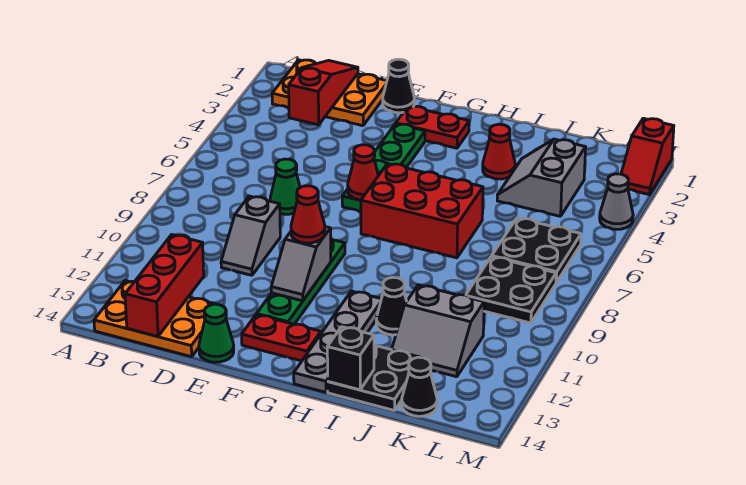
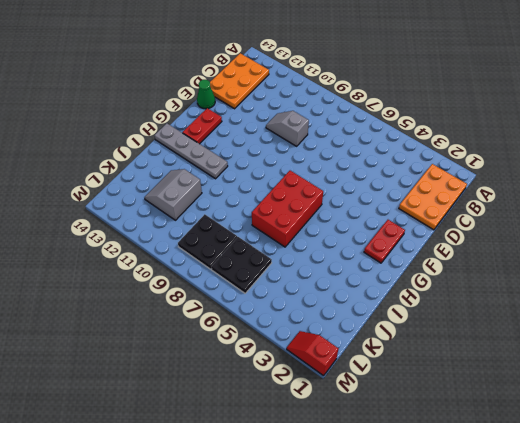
none -> green 1x1 cone [270,159,300,214]
none -> black 1x1 cone [383,59,414,113]
none -> green 1x4 plate [342,124,425,211]

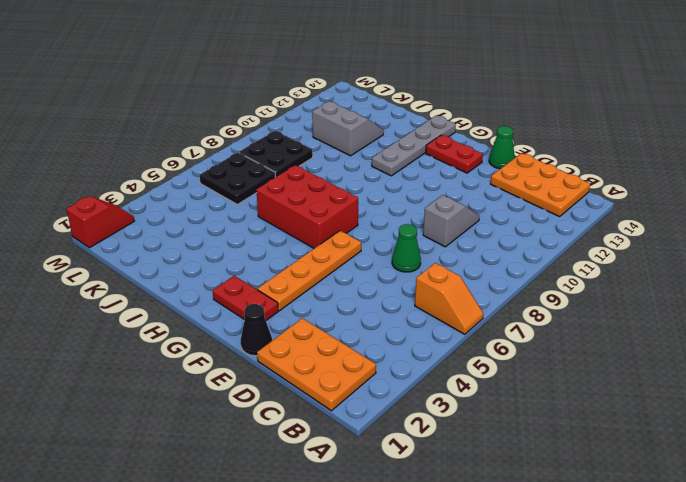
orange 1x2 slope [415,263,483,334] -> none
orange 1x4 plate [257,231,361,311] -> green 1x4 plate [342,124,425,211]
none -> green 1x4 plate [257,239,345,324]
none -> red 1x1 cone [483,124,515,179]
none -> black 1x1 cone [376,277,407,335]

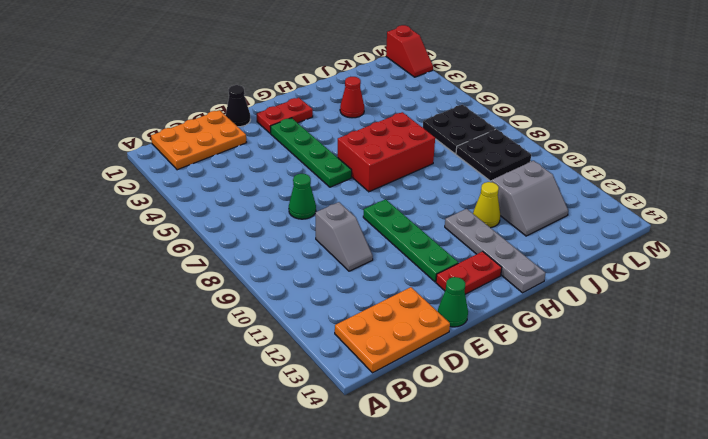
yellow 1x1 cone [473,182,500,228] -> black 1x1 cone [376,277,407,335]
none -> black 2x2 plate [328,345,421,411]
none -> grey 2x2 slope [497,139,586,216]
none -> black 1x1 cone [402,357,437,416]

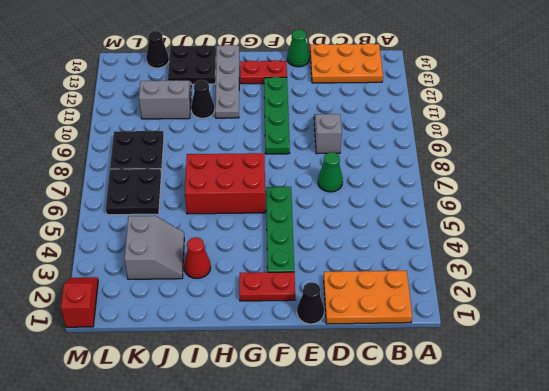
none -> grey 1x1 cone [600,174,633,229]
none -> red 1x3 slope [289,61,358,125]
none -> red 1x3 brick [125,235,204,336]

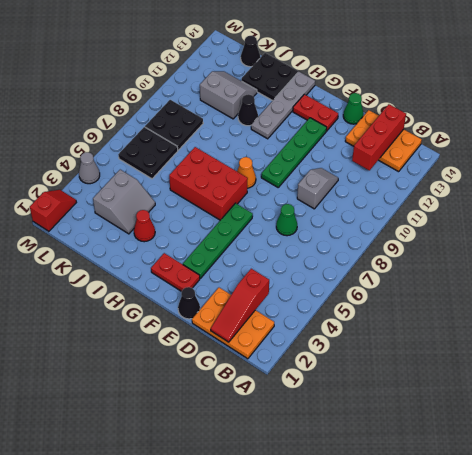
orange 1x1 cone [237,157,256,188] -> none
none -> red 1x1 cone [348,145,378,200]
none -> grey 1x2 slope [271,227,331,301]
none -> black 1x1 brick [327,327,374,390]

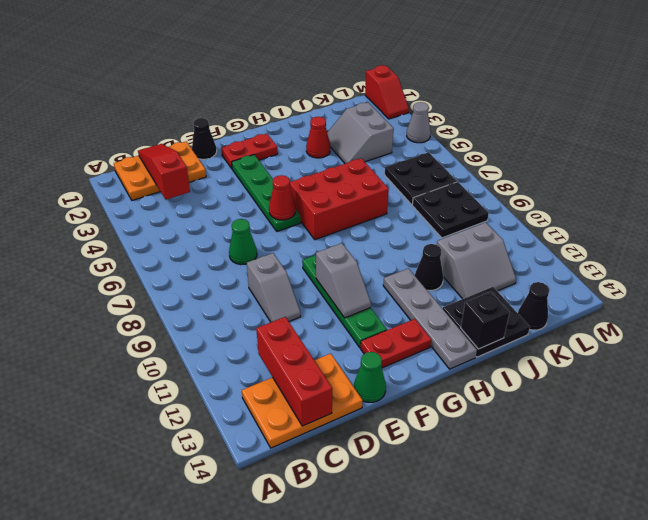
none -> red 1x1 cone [291,186,325,243]

